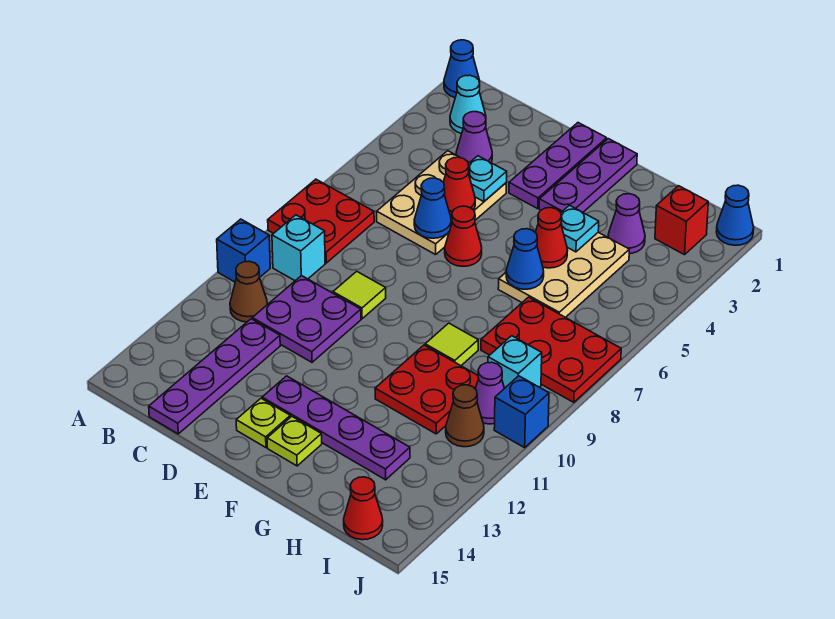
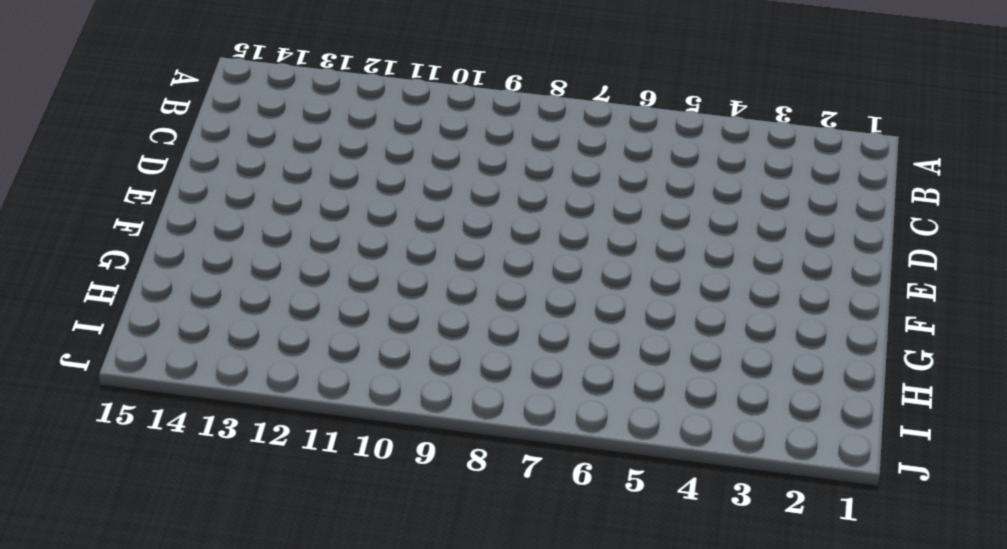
none -> blue 1x1 cone [444,40,480,98]
none -> red 2x2 plate [268,179,374,263]
none -> blue 1x1 brick [217,219,270,282]
none -> cyan 1x1 cone [450,75,486,134]

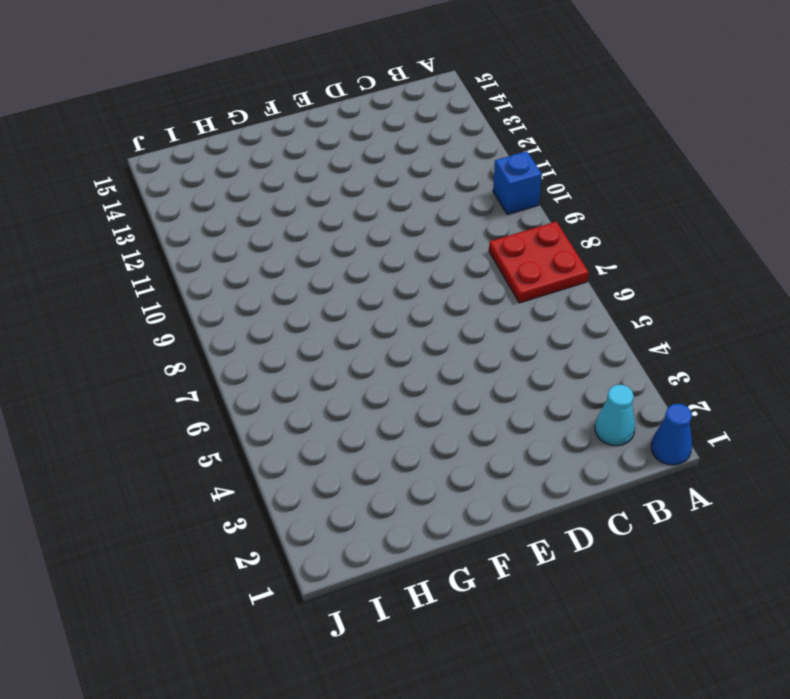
none -> cyan 1x1 brick [272,215,325,281]
none -> brown 1x1 cone [230,261,267,322]
none -> purple 1x1 cone [456,112,492,163]
none -> tan 2x3 plate [377,151,506,254]

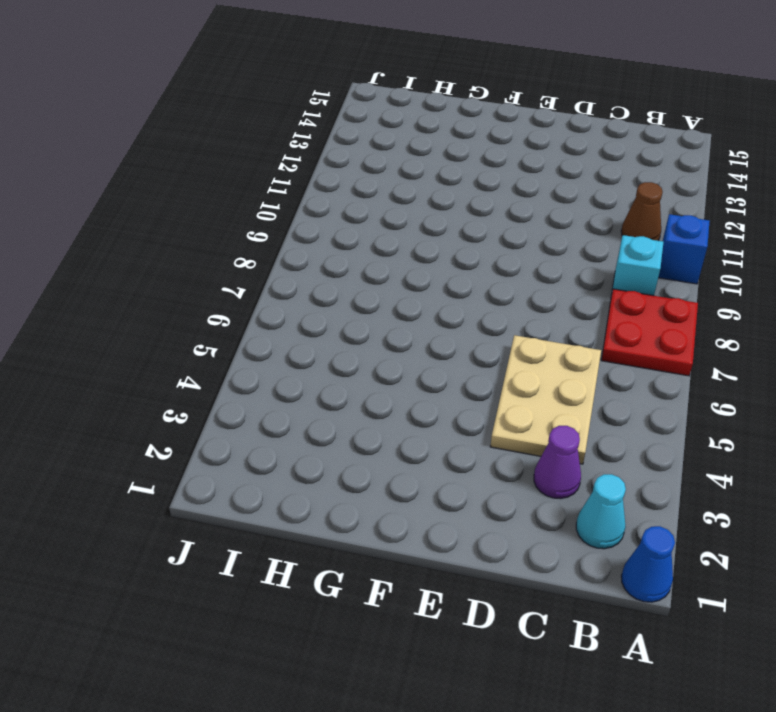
none -> purple 2x2 plate [252,276,361,362]
none -> purple 1x4 plate [149,319,280,434]
none -> lime 1x1 tile [333,271,386,319]
none -> purple 1x3 plate [509,123,607,209]

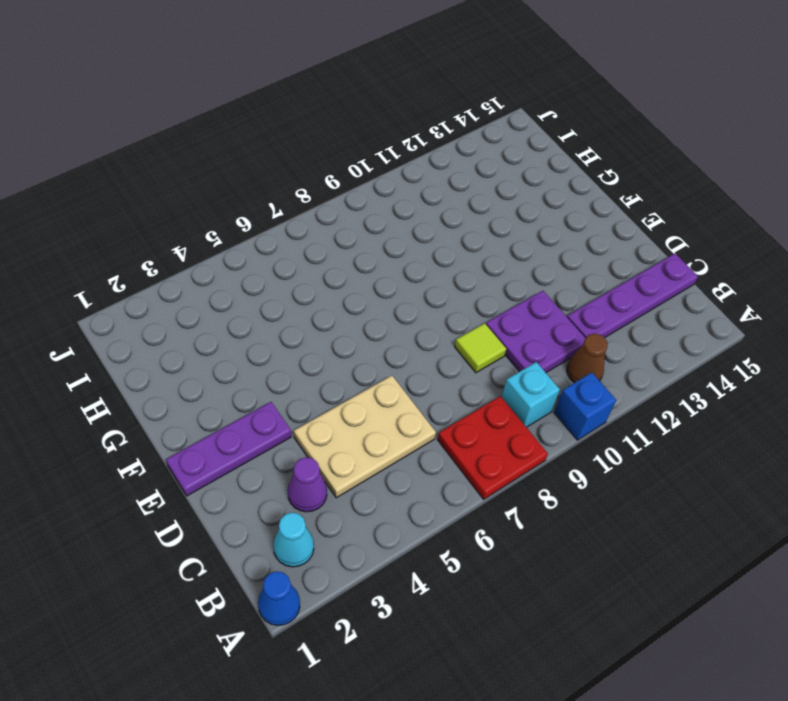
none -> red 1x1 cone [445,206,482,266]
none -> purple 1x4 plate [262,376,410,480]
none -> lime 1x1 plate [236,399,290,448]
none -> purple 1x3 plate [539,139,637,212]

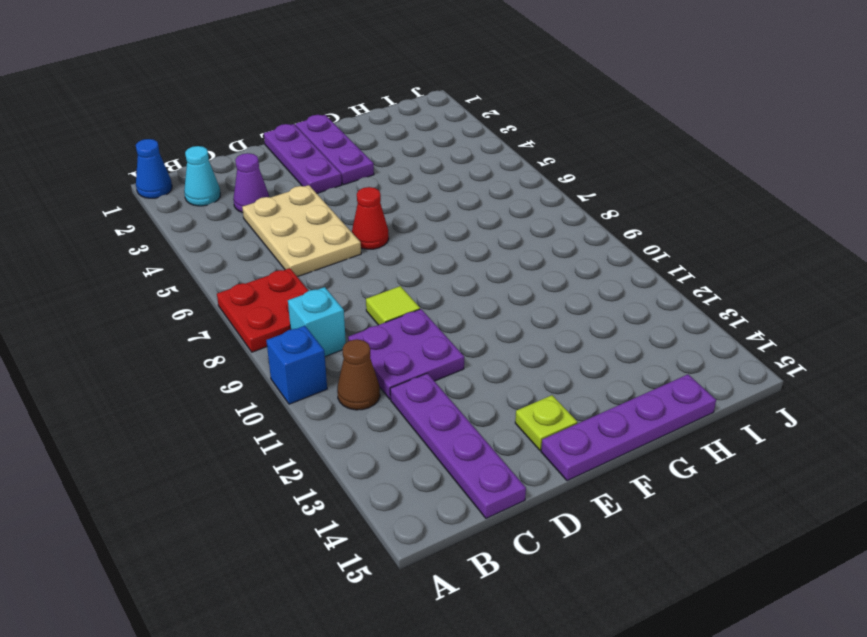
purple 1x4 plate [541,374,716,481] -> purple 1x4 plate moved to [262,376,410,480]
none -> lime 1x1 plate [267,417,322,466]
none -> tan 2x3 plate [498,232,629,318]
none -> lime 1x1 tile [425,323,478,366]
none -> red 2x2 plate [375,345,479,434]

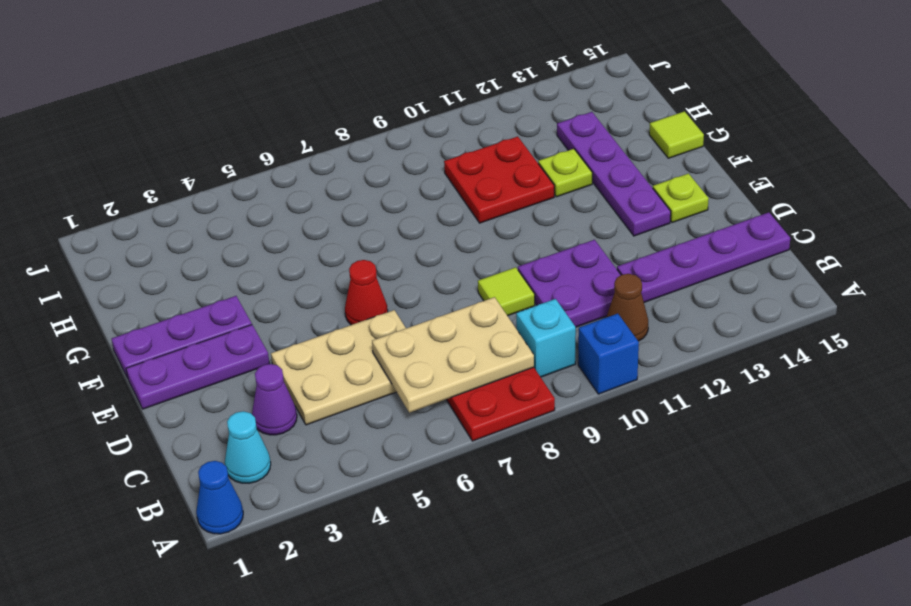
tan 2x3 plate [372,297,534,413] -> tan 2x3 plate moved to [498,232,629,318]
lime 1x1 plate [538,149,592,197] -> lime 1x1 plate moved to [267,417,322,466]
lime 1x1 tile [649,111,704,158] -> lime 1x1 tile moved to [425,323,478,366]
none -> purple 1x1 cone [608,194,645,254]
none -> red 2x3 plate [481,297,621,402]
none -> red 1x1 brick [655,186,708,255]
none -> cyan 1x1 brick [488,336,542,388]

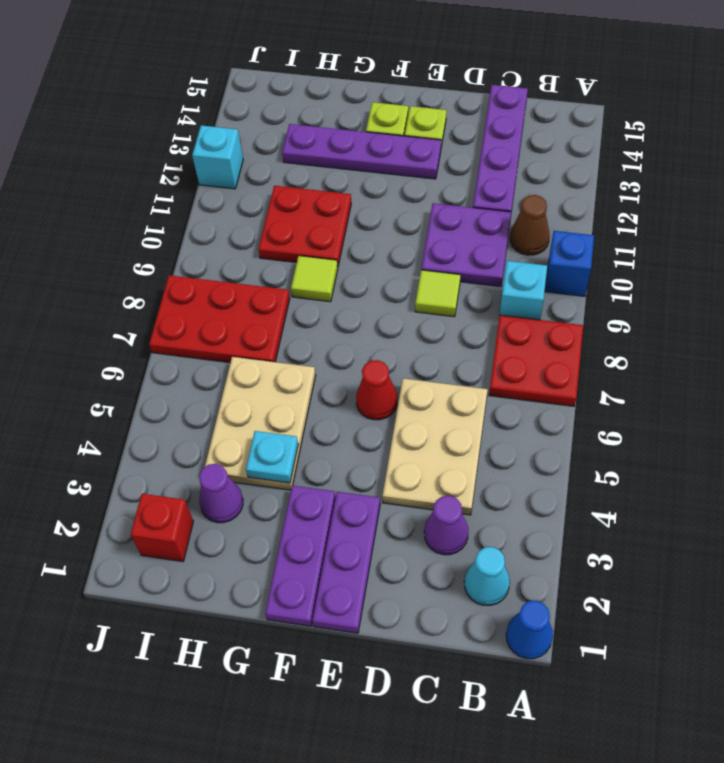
cyan 1x1 brick [192,125,243,189] -> cyan 1x1 brick moved to [488,336,542,388]
none -> purple 1x1 cone [475,362,504,424]
none -> brown 1x1 cone [446,385,484,447]
none -> red 1x1 cone [344,477,383,540]
none -> blue 1x1 cone [716,185,754,245]

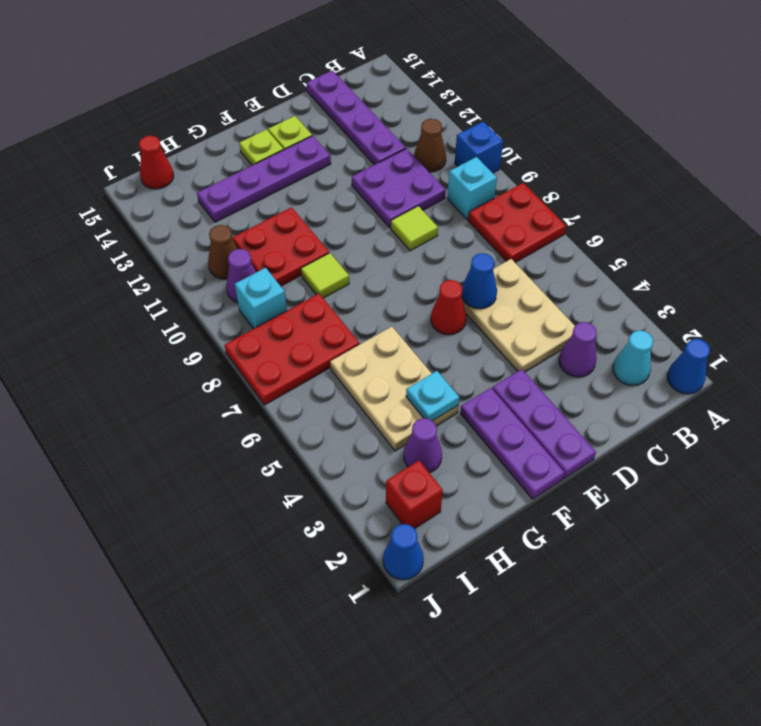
none -> blue 1x1 brick [494,376,549,448]
none -> cyan 1x1 plate [468,156,507,202]
none -> red 1x1 cone [443,157,475,217]
none -> red 1x1 cone [535,208,568,268]

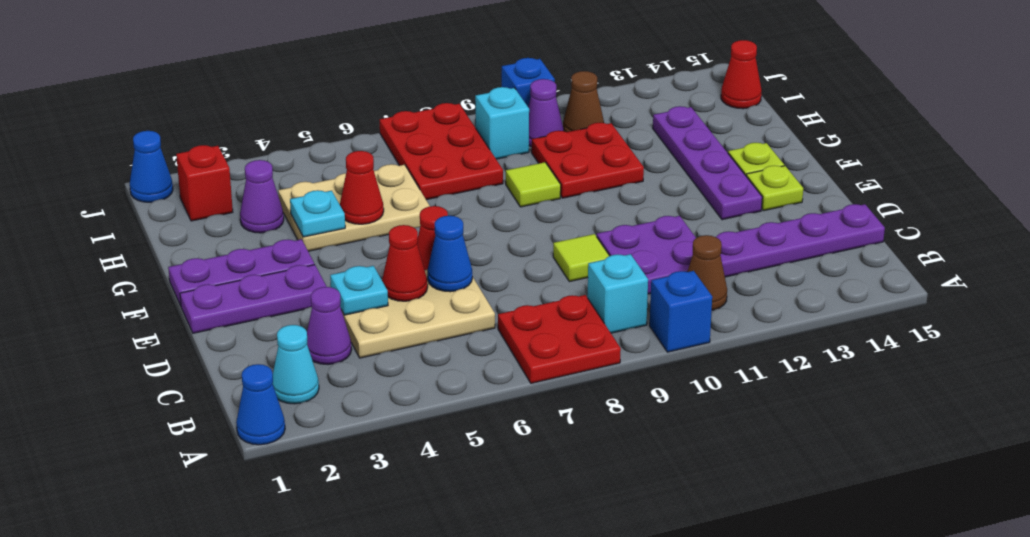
none -> blue 1x1 cone [506,229,544,289]

